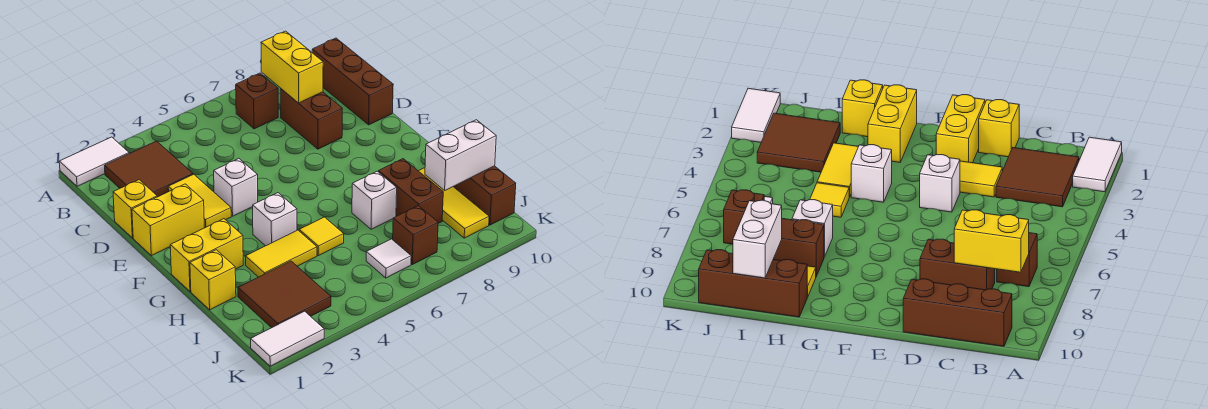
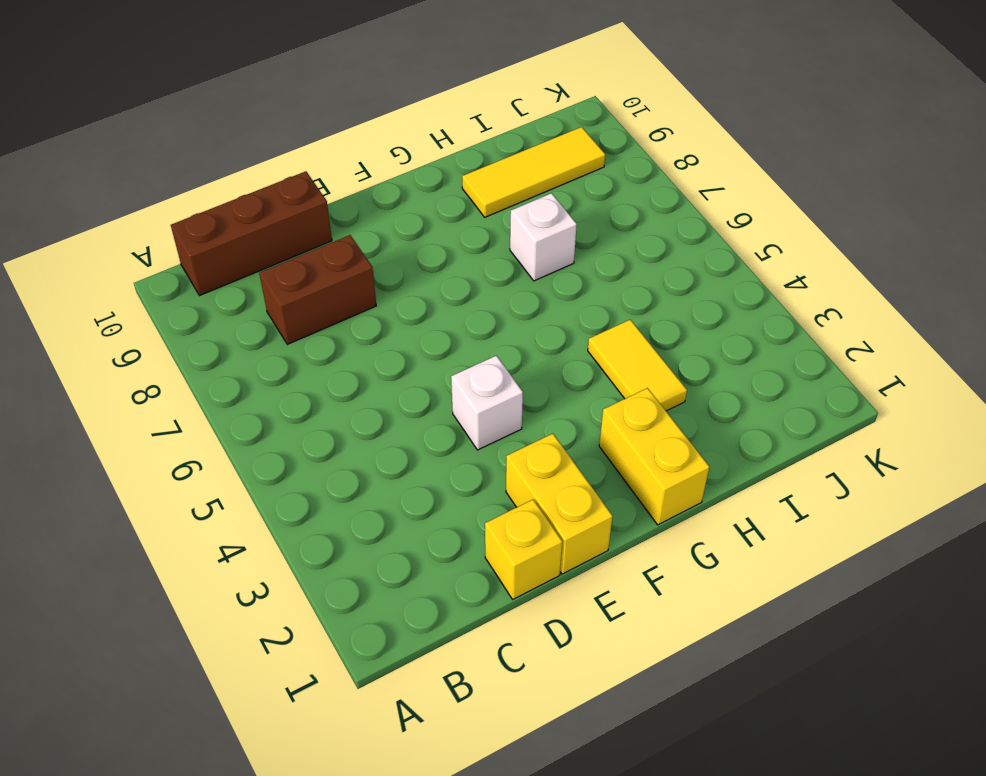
none -> white 1x2 tile [59,137,129,186]
none -> brown 2x2 tile [105,141,193,197]
none -> brown 1x1 brick [236,73,278,129]

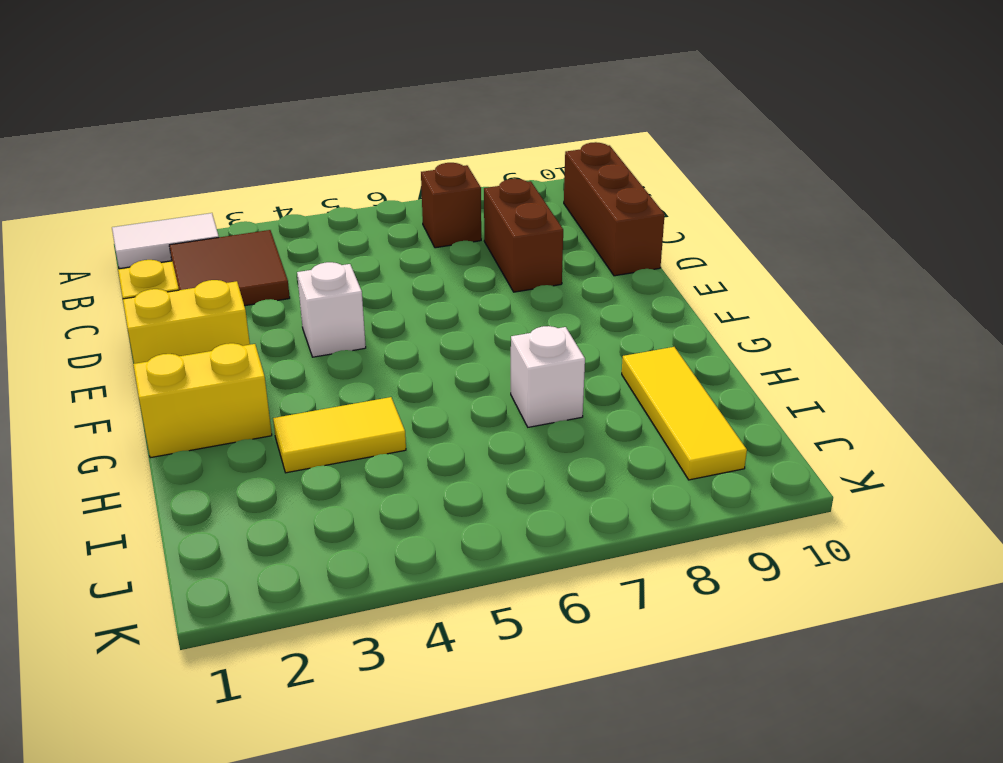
none -> yellow 1x2 tile [168,174,231,228]
none -> white 1x1 brick [253,193,297,246]
none -> yellow 1x1 brick [190,250,236,310]

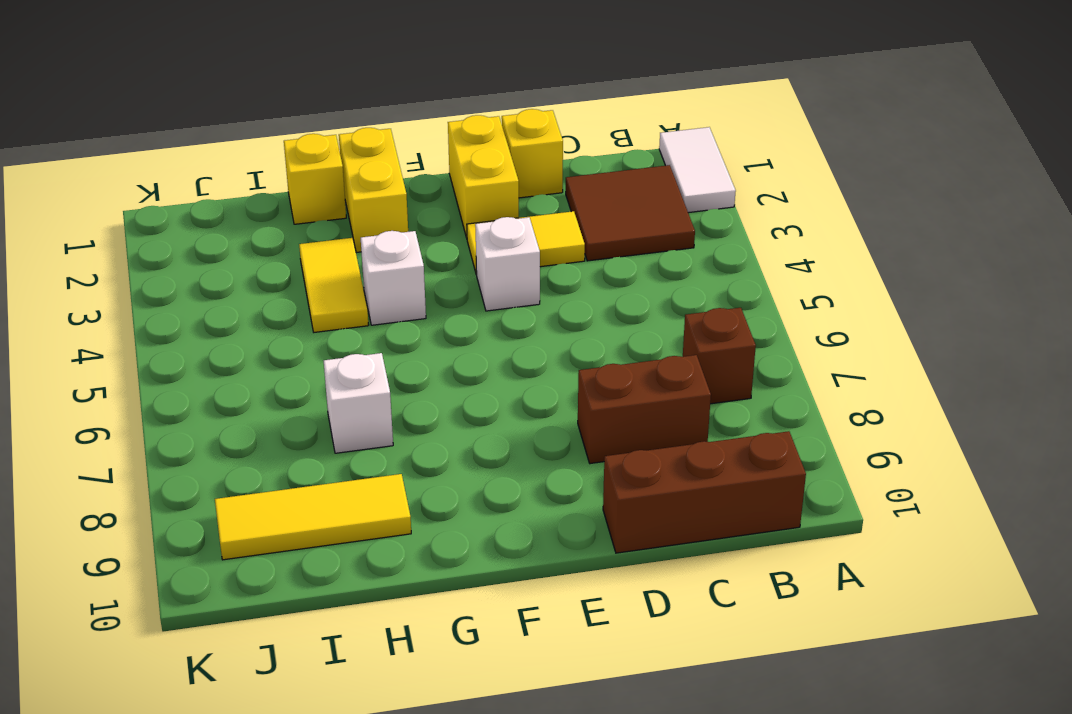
none -> yellow 1x1 tile [299,217,344,256]
none -> brown 1x2 brick [379,159,443,223]
none -> brown 1x3 brick [454,166,516,225]

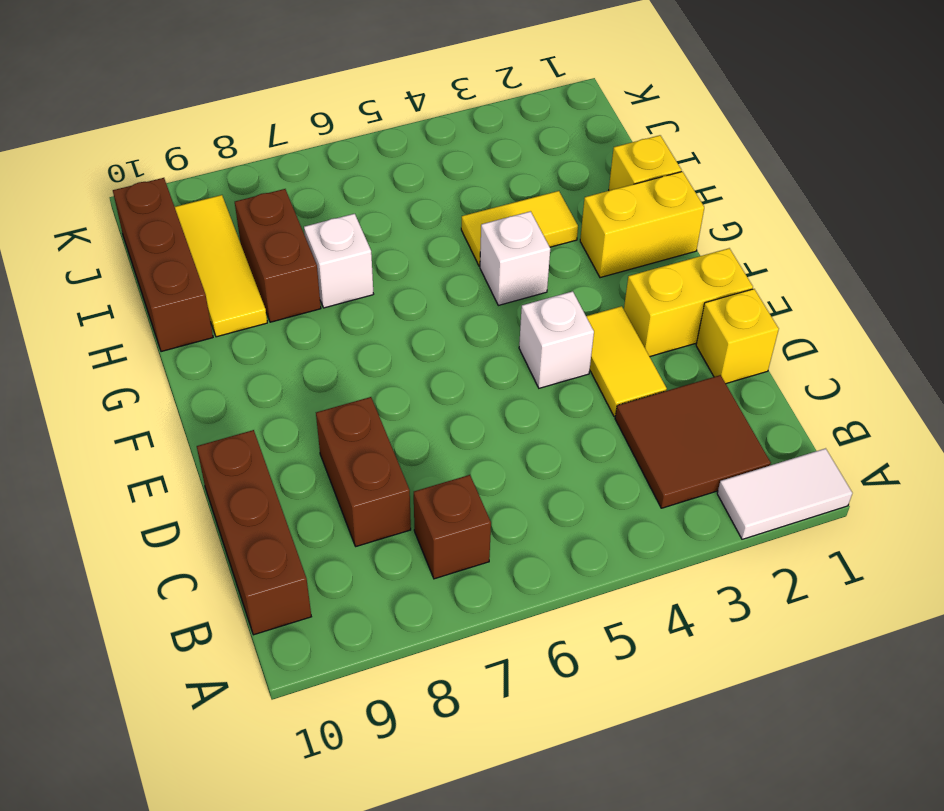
none -> yellow 1x1 tile [299,217,344,256]
none -> brown 2x2 tile [238,261,331,328]
none -> white 1x1 tile [366,239,411,278]

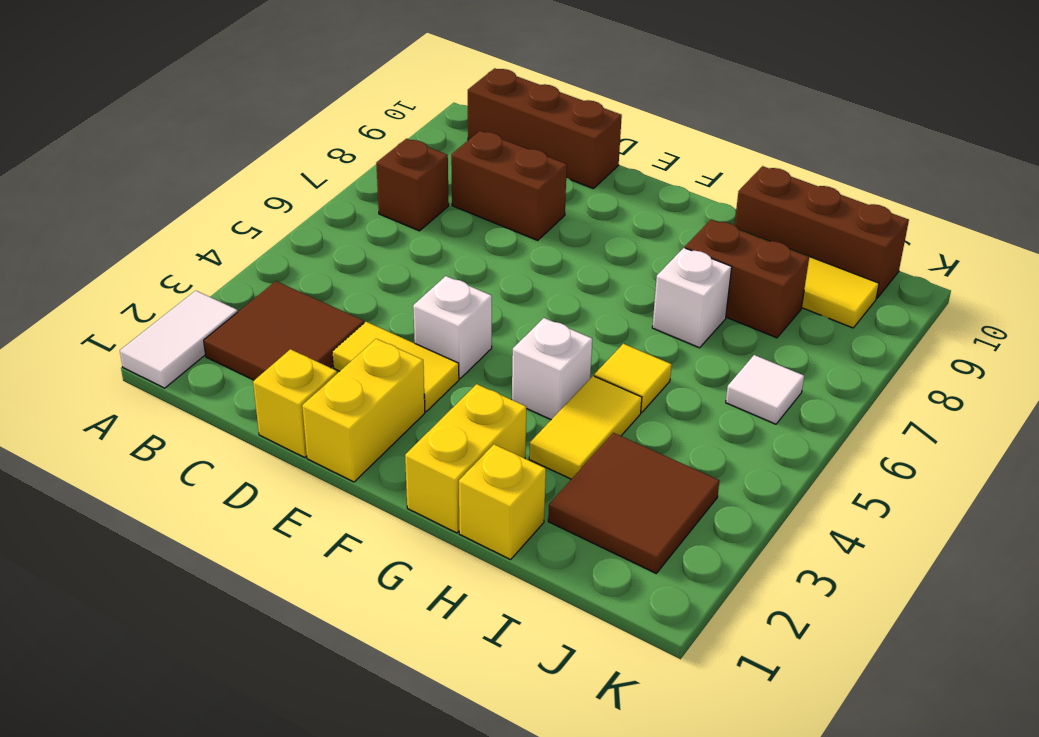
none -> brown 1x1 brick [393,206,438,264]
none -> white 1x2 tile [251,311,324,366]
none -> yellow 1x2 brick [261,31,323,103]

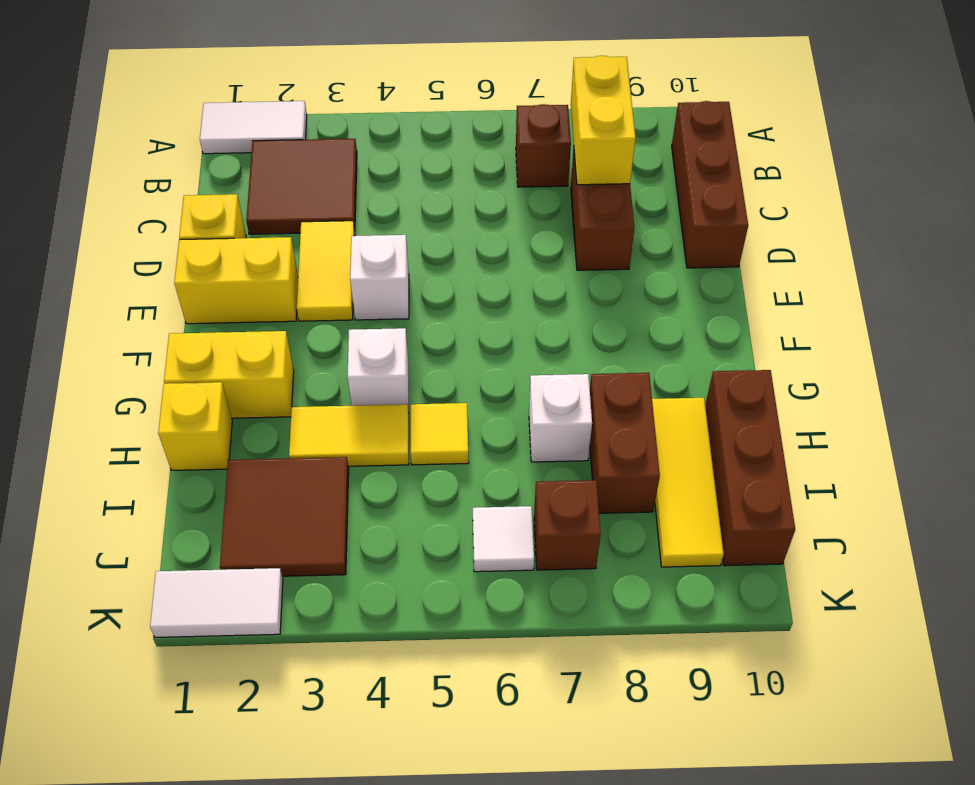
none -> white 1x2 brick [425,120,496,190]

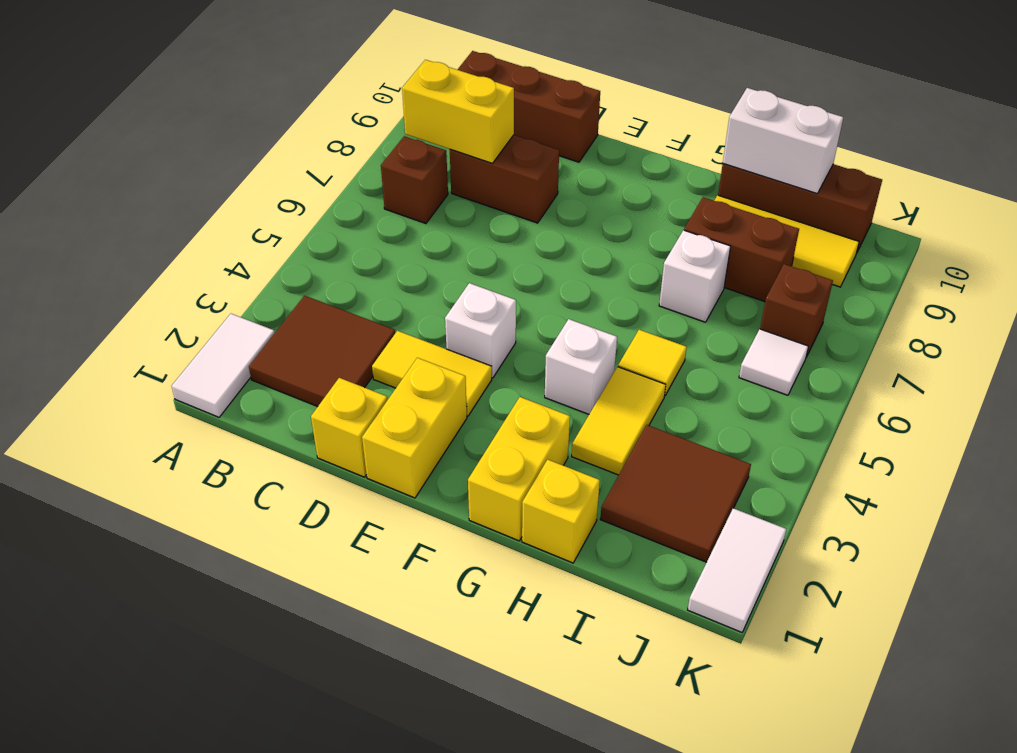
white 1x2 brick [723,88,843,194] -> white 1x2 brick turned to [425,120,496,190]

